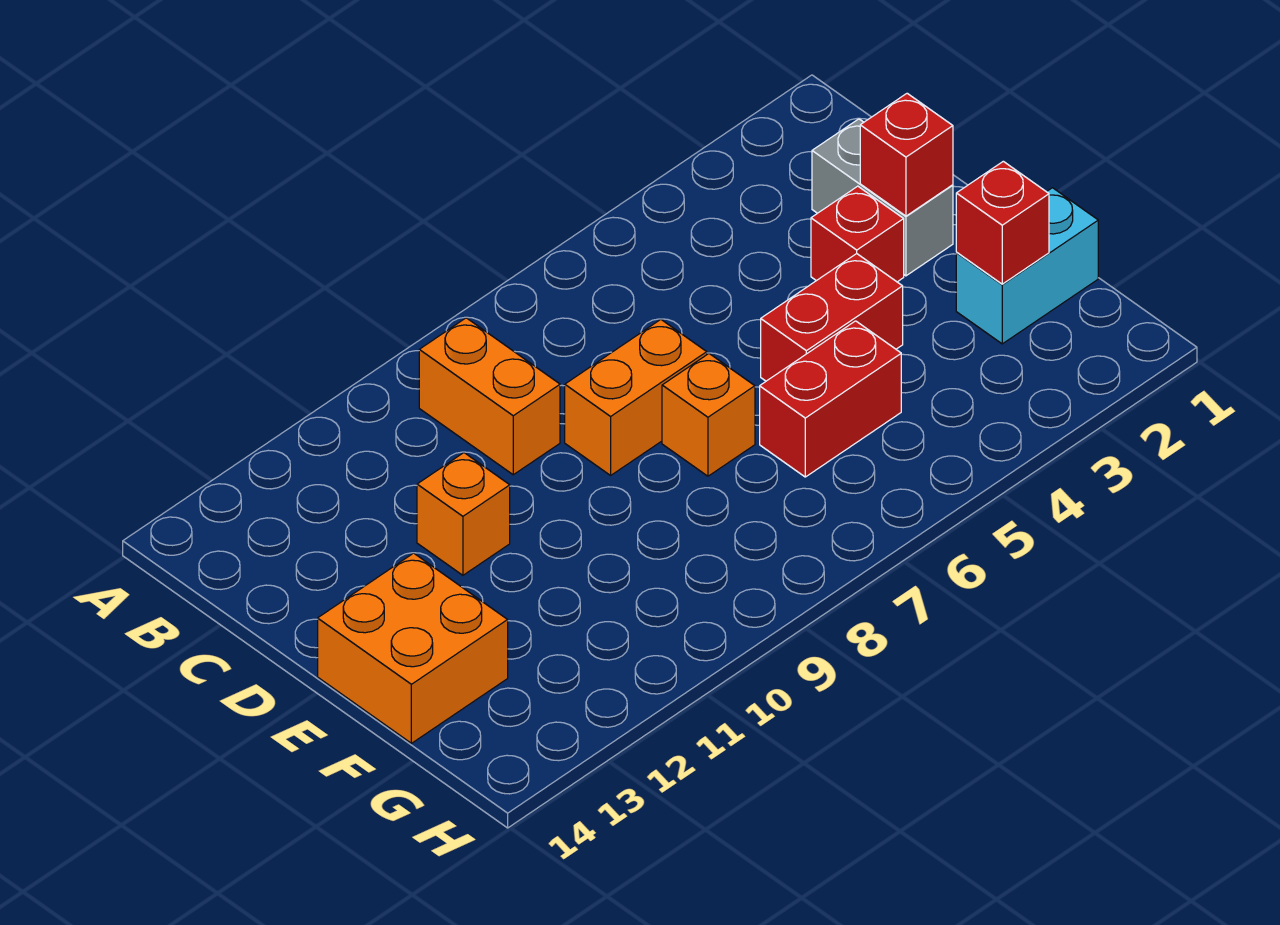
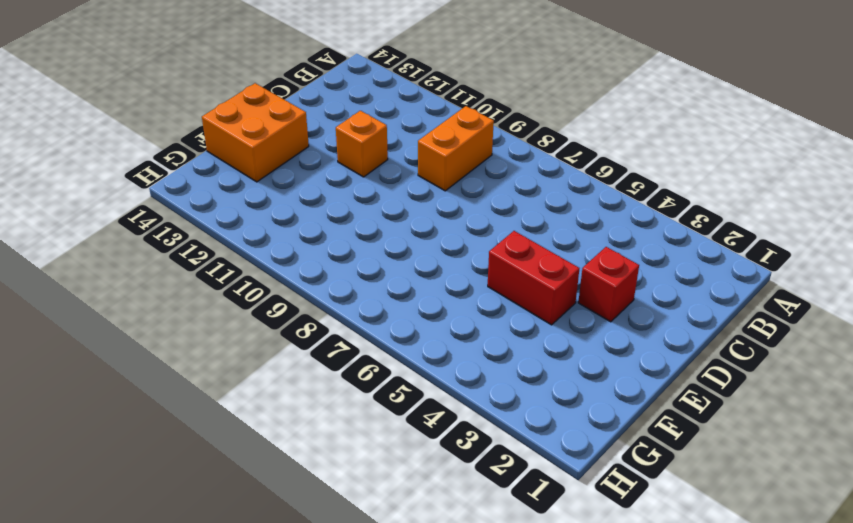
none -> grey 1x2 brick [812,119,953,276]
none -> orange 1x2 brick [565,320,707,475]
none -> orange 1x1 brick [662,354,755,476]

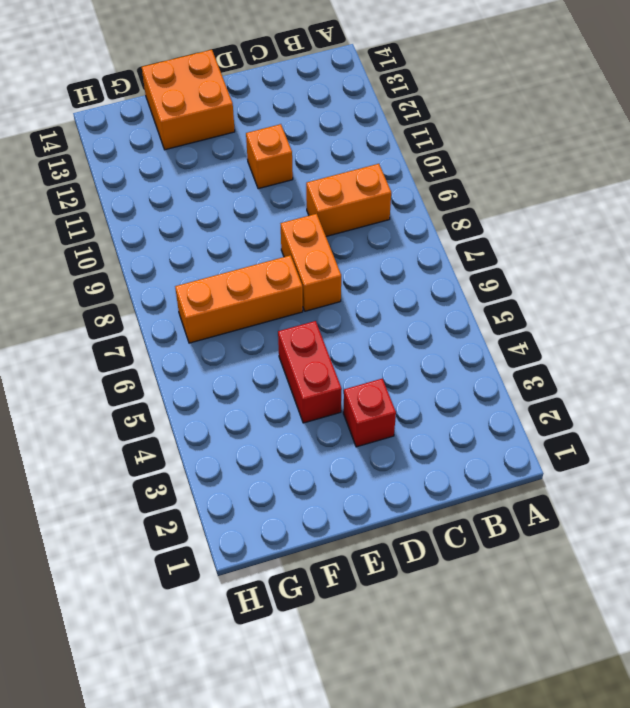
orange 1x3 brick [175,255,303,343] -> orange 1x1 brick [662,354,755,476]
none -> grey 1x2 brick [812,119,953,276]
none -> cyan 1x2 brick [956,188,1098,344]
none -> red 1x2 brick [760,321,901,477]

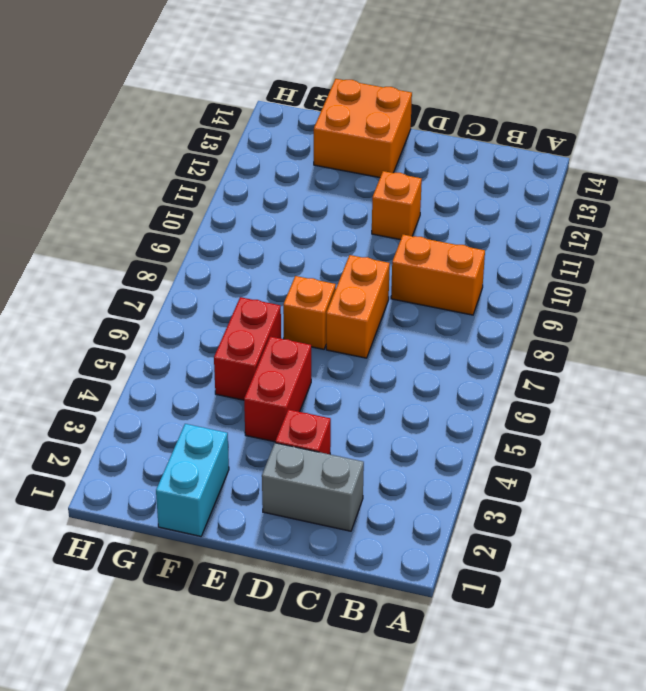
none -> red 1x1 brick [860,93,953,216]
none -> red 1x1 brick [956,161,1049,284]

